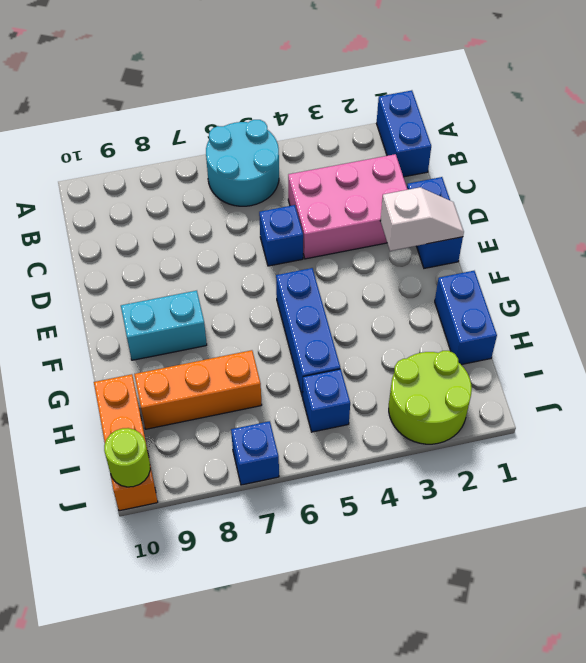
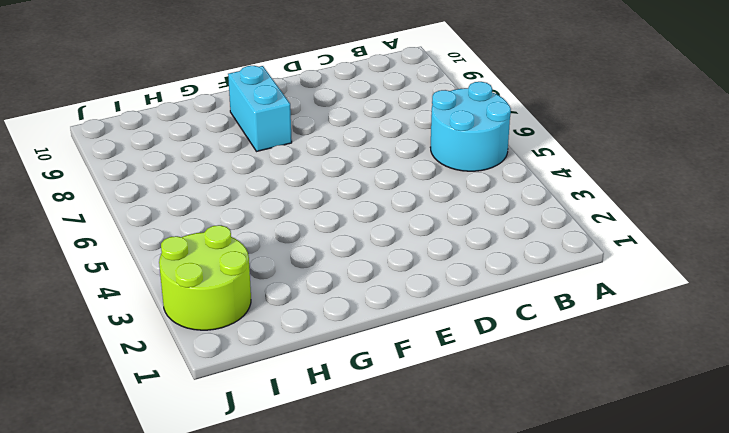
none -> blue 1x2 brick [377,90,431,177]
none -> pink 2x3 brick [288,154,408,259]
none -> blue 1x2 brick [407,177,463,268]

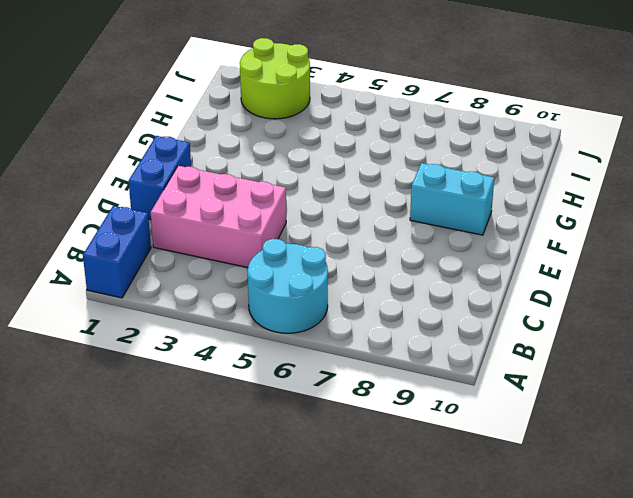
none -> blue 1x1 brick [259,205,303,266]
none -> blue 1x3 brick [276,268,340,397]
none -> blue 1x2 brick [435,271,497,365]

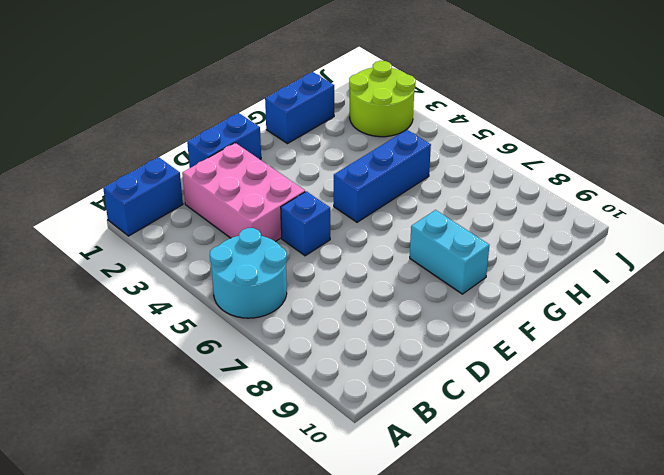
none -> orange 1x3 brick [134,350,262,429]
none -> orange 1x3 brick [94,374,158,511]
none -> blue 1x1 brick [303,369,350,432]

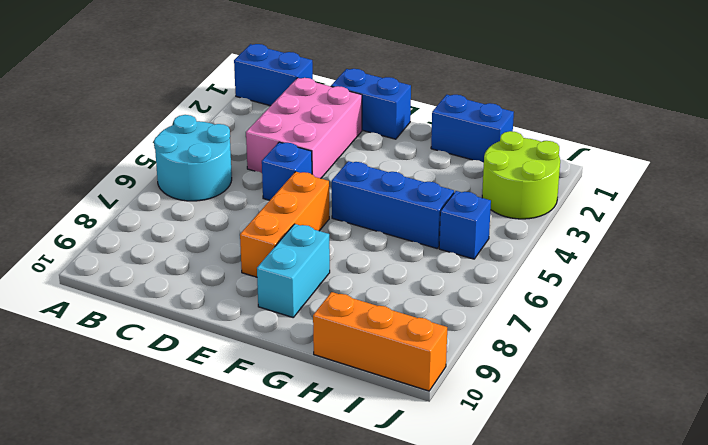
orange 1x3 brick [240,172,329,277] -> orange 1x3 brick moved to [134,350,262,429]
none -> blue 1x1 brick [231,421,279,485]
none -> white 1x2 slope [380,187,464,251]
none -> lime 1x1 round brick [104,428,150,487]

